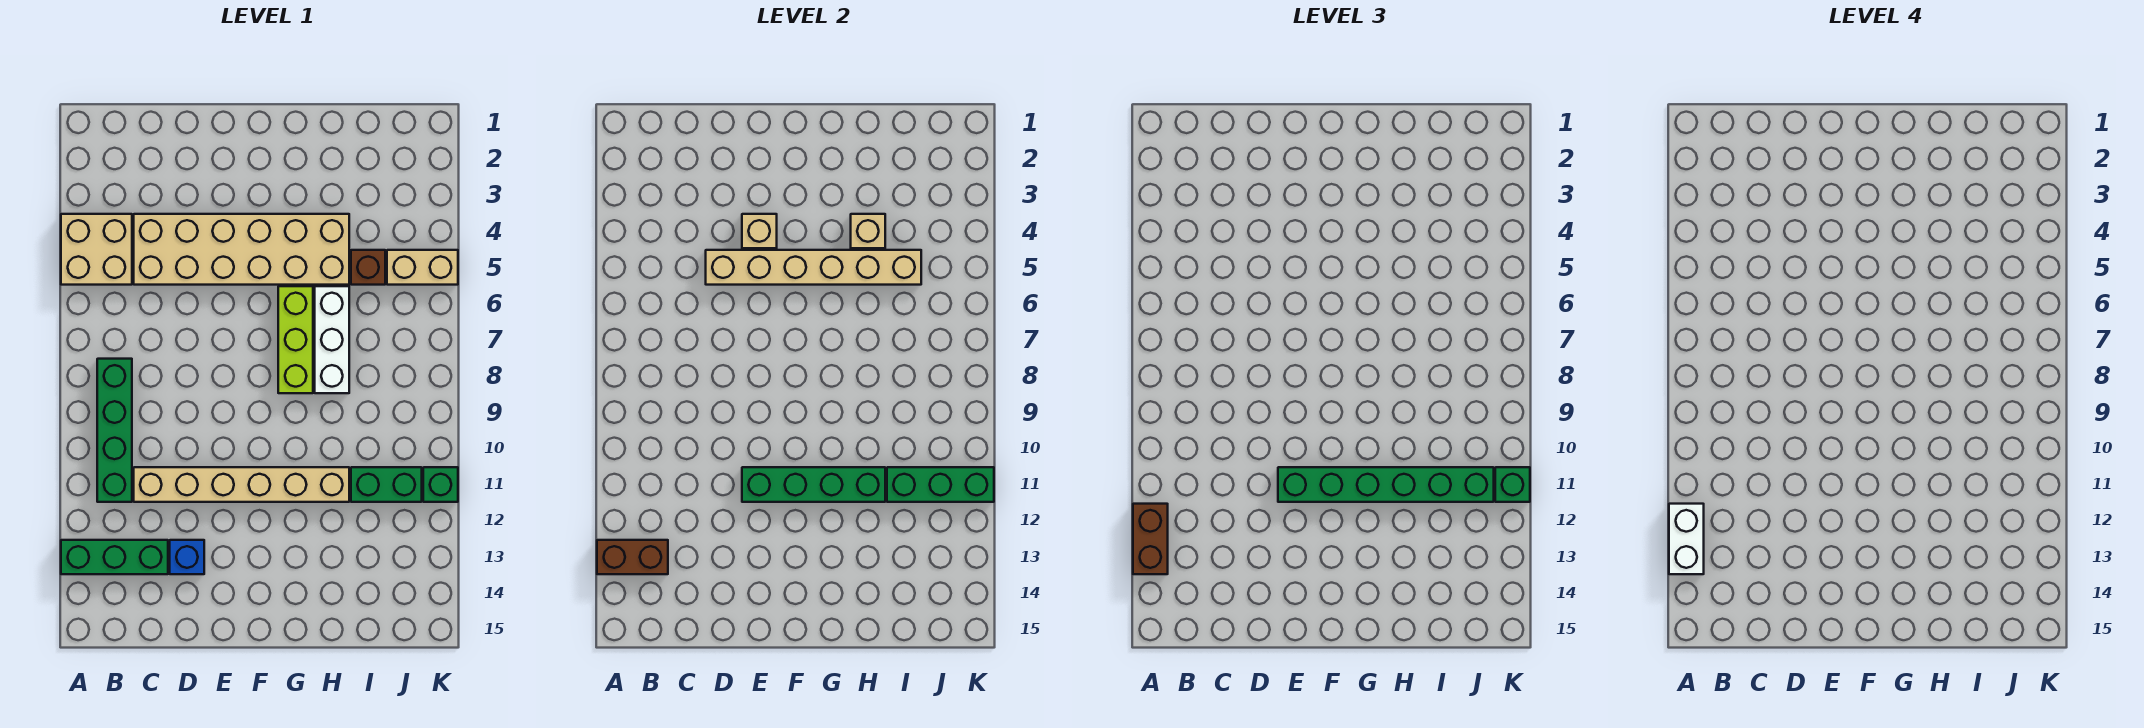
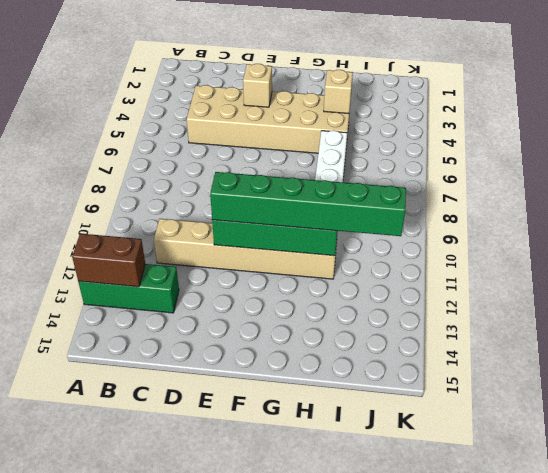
none -> tan 2x2 brick [61,214,132,285]
none -> green 1x4 brick [97,359,132,502]
none -> blue 1x1 brick [170,540,204,574]

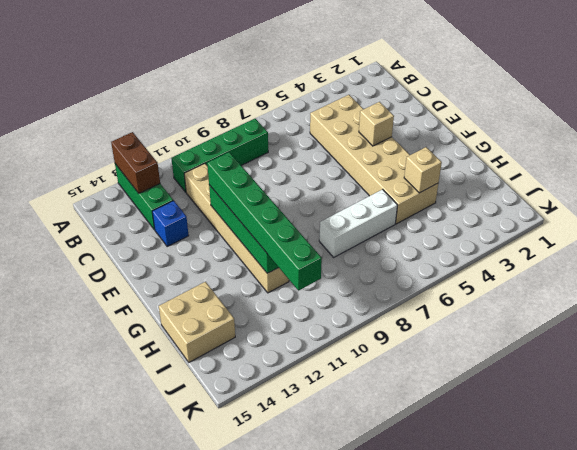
tan 2x2 brick [159,282,235,362] -> tan 2x2 brick moved to [61,214,132,285]
none -> lime 1x3 brick [278,286,313,393]
none -> brown 1x1 brick [351,250,385,285]
none -> green 1x2 brick [351,467,422,502]

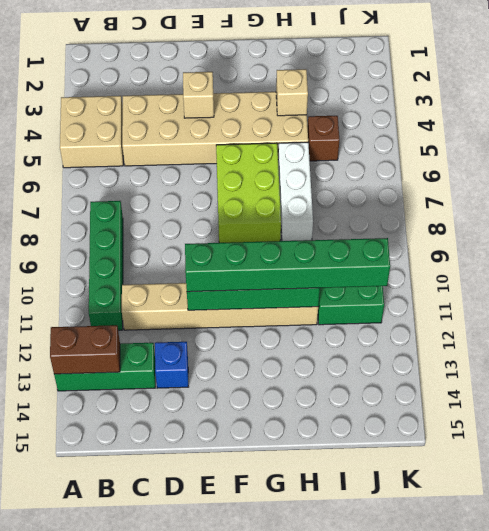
lime 2x3 brick [216,143,281,243] -> lime 1x3 brick [278,286,313,393]
none -> tan 1x2 brick [387,250,458,285]
none -> green 1x1 brick [423,467,458,502]
none -> tan 1x6 brick [706,250,921,285]

